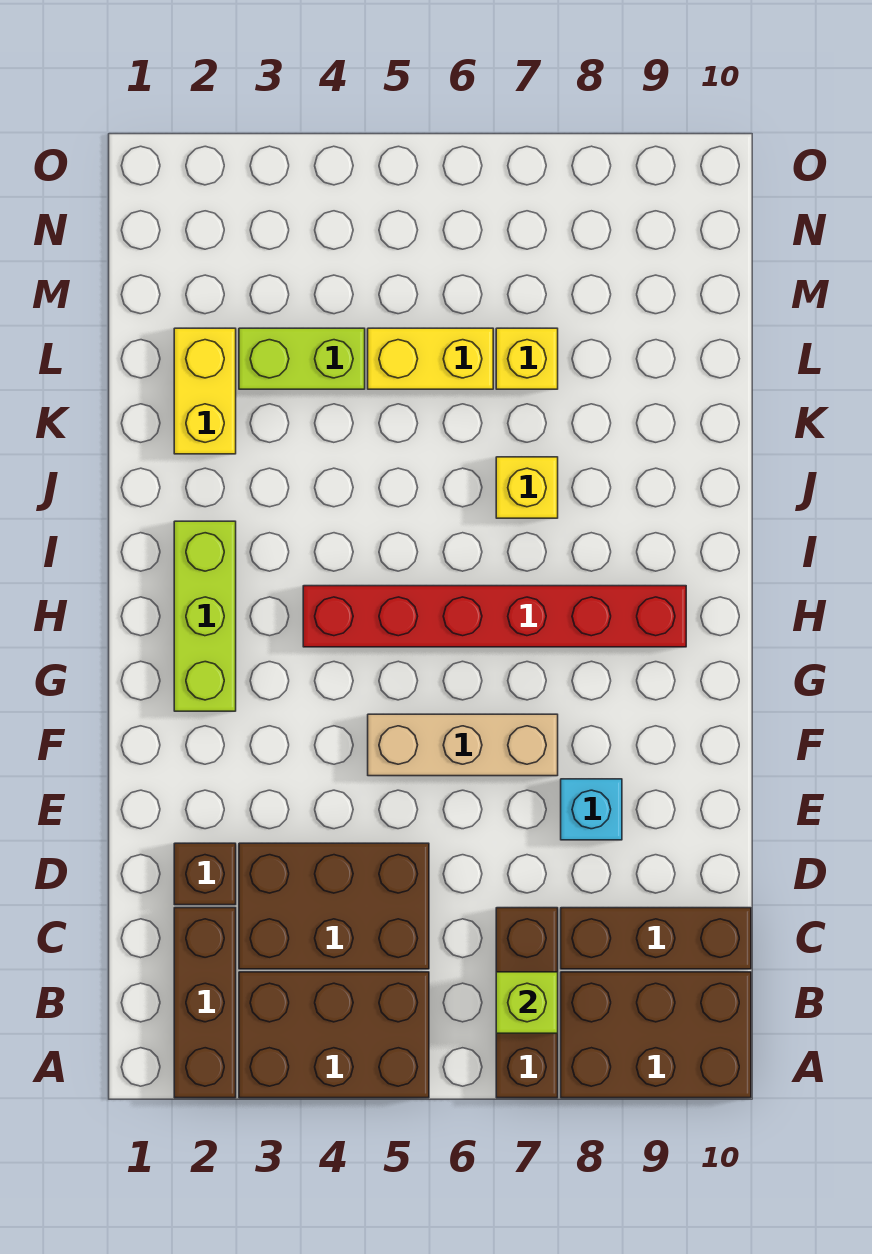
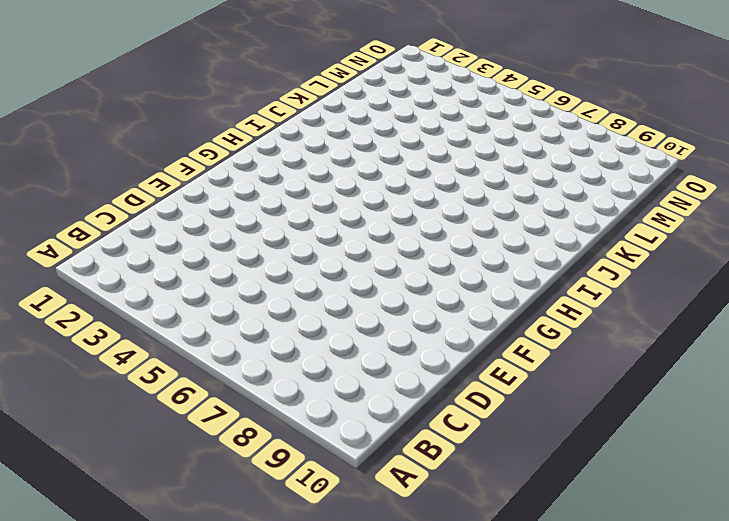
none -> brown 1x3 brick [174,908,236,1098]
none -> brown 2x3 brick [239,972,429,1098]
none -> brown 1x3 brick [496,908,558,1098]

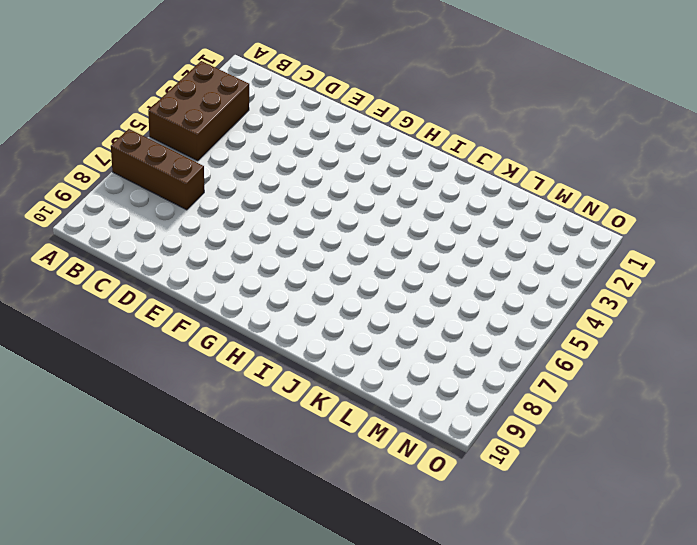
none -> brown 1x3 brick [174,908,236,1098]
none -> brown 2x3 brick [561,972,751,1098]
none -> brown 2x3 brick [239,843,429,969]

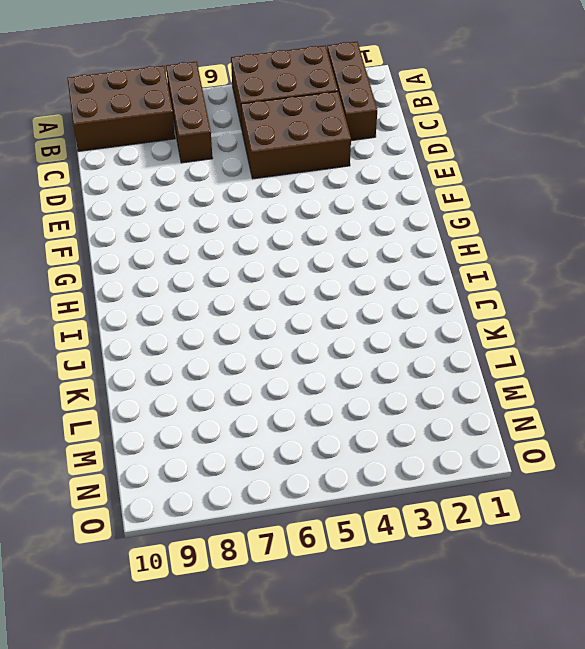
none -> brown 1x3 brick [561,908,751,969]
none -> brown 1x1 brick [174,843,236,905]
none -> cyan 1x1 brick [561,779,622,840]

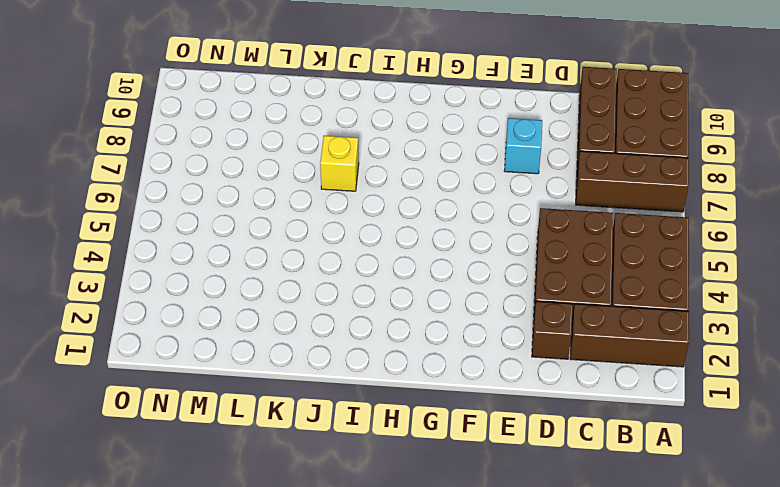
none -> tan 1x3 brick [368,714,558,776]
none -> lime 1x3 brick [174,521,236,711]
none -> red 1x6 brick [303,586,686,647]

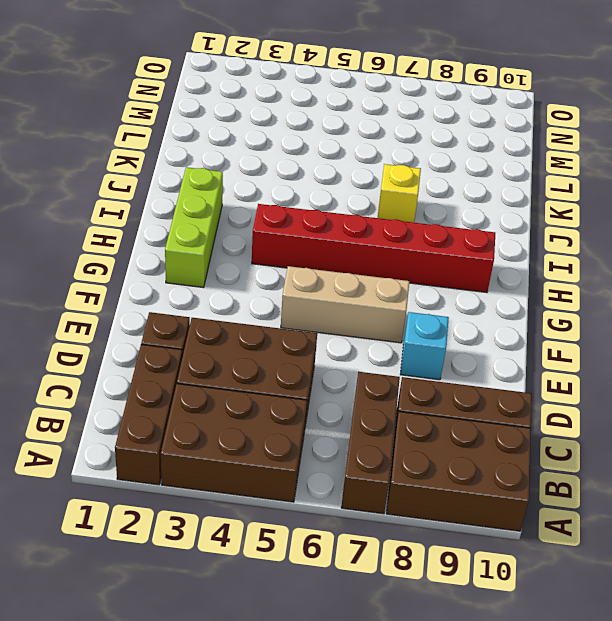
none -> yellow 1x2 brick [174,328,236,454]
none -> lime 1x2 brick [239,328,365,389]
none -> yellow 1x2 brick [368,328,493,389]

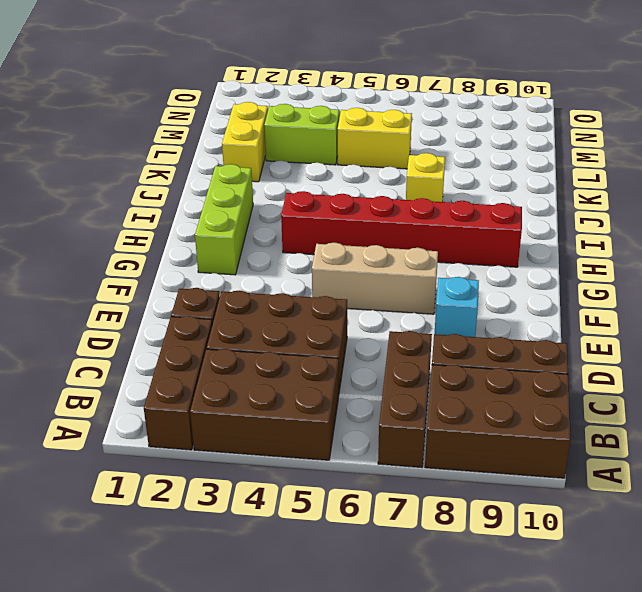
none -> yellow 1x1 brick [496,328,558,389]
none -> lime 1x1 brick [496,972,558,1033]

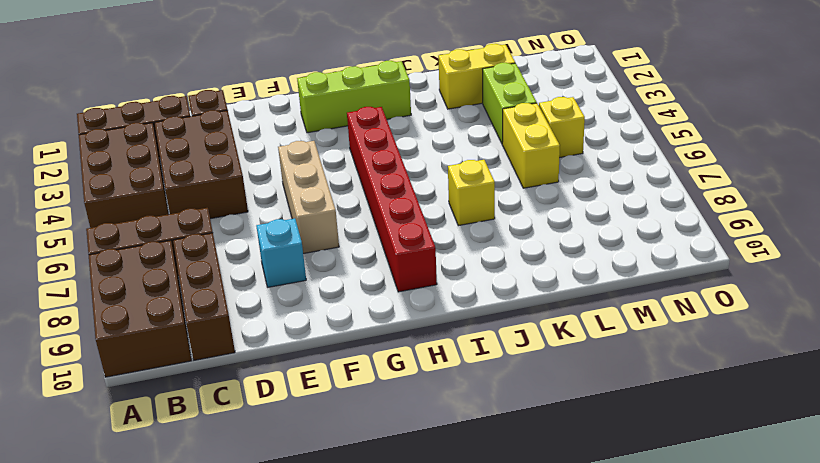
yellow 1x1 brick [539,97,585,158] -> yellow 1x1 brick moved to [496,328,558,389]
none -> lime 1x1 brick [496,972,558,1033]

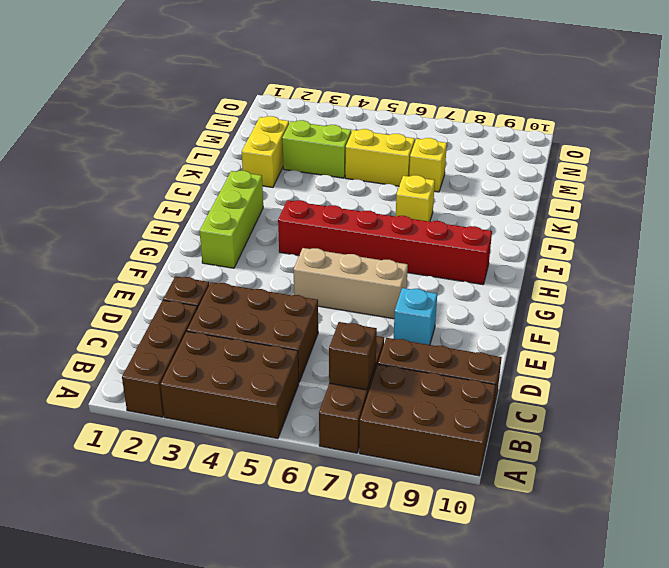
brown 1x1 brick [329,322,377,390] -> lime 1x1 brick [496,972,558,1033]

